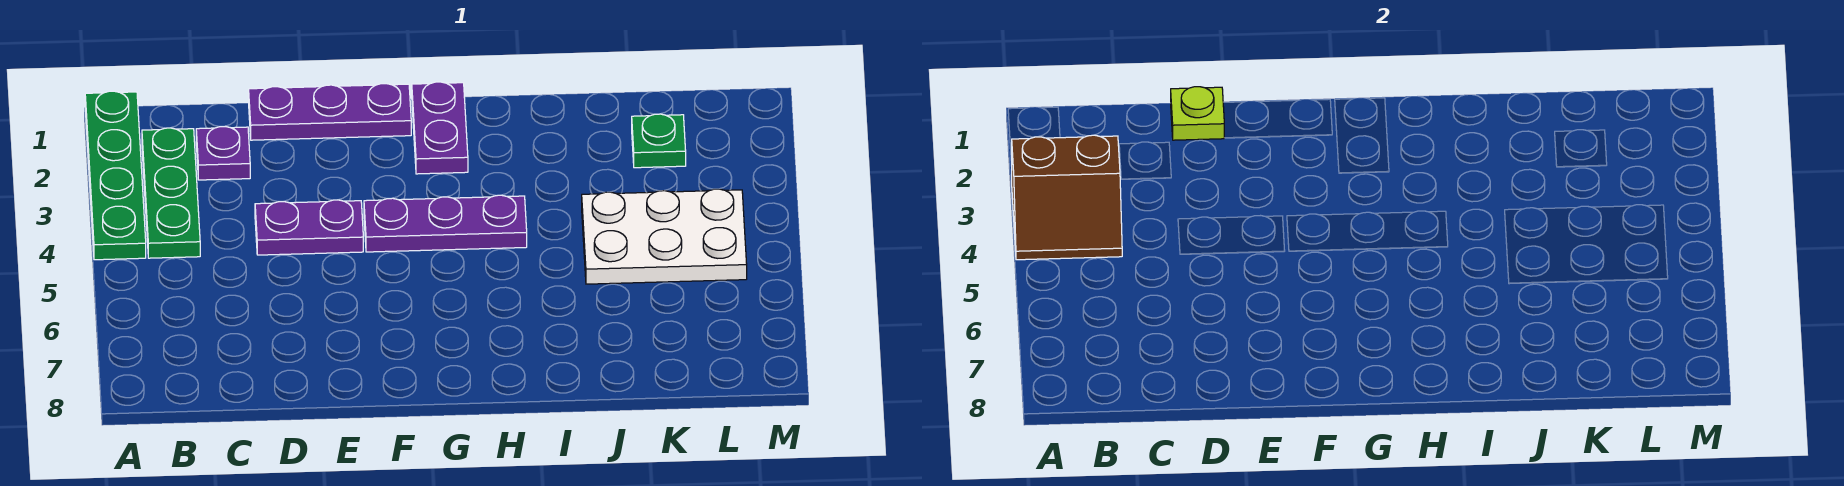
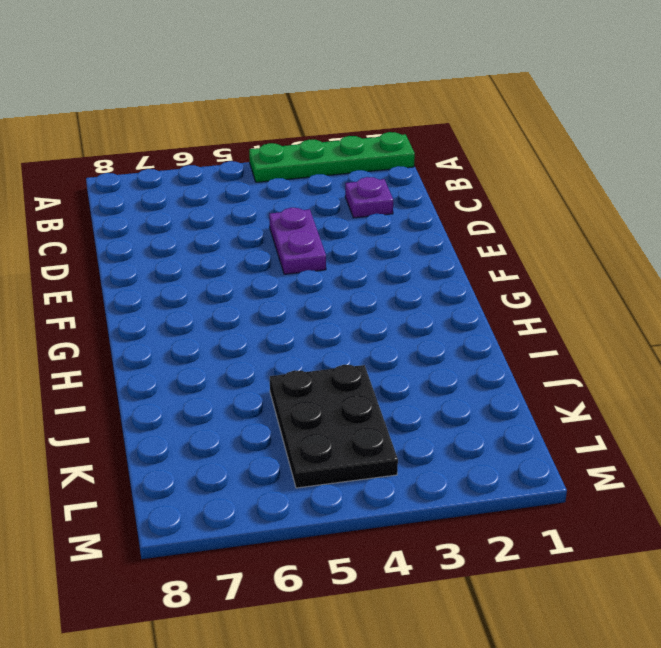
black 2x3 plate [270,365,398,488] -> white 2x3 plate [582,189,747,284]
none -> green 1x3 plate [142,128,200,258]
none -> purple 1x3 plate [249,84,411,140]

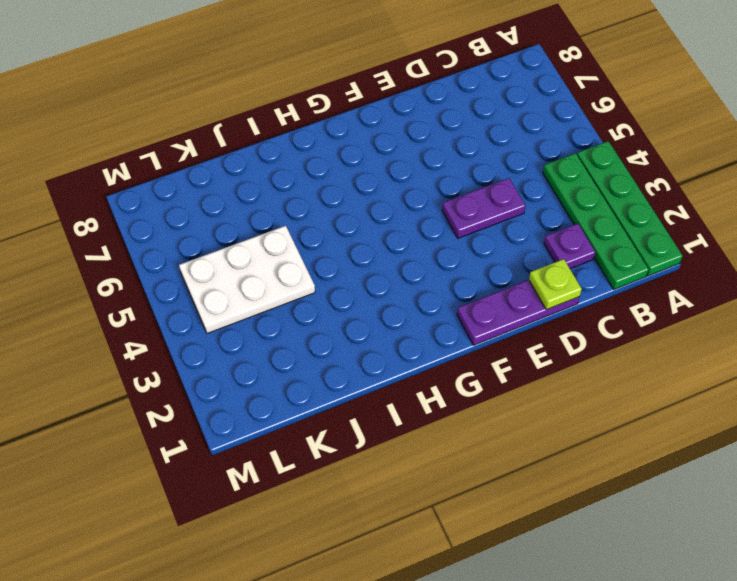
green 1x4 plate [543,153,649,289] -> green 1x3 plate [142,128,200,258]
none -> purple 1x3 plate [364,195,527,252]
none -> purple 1x2 plate [412,82,468,174]

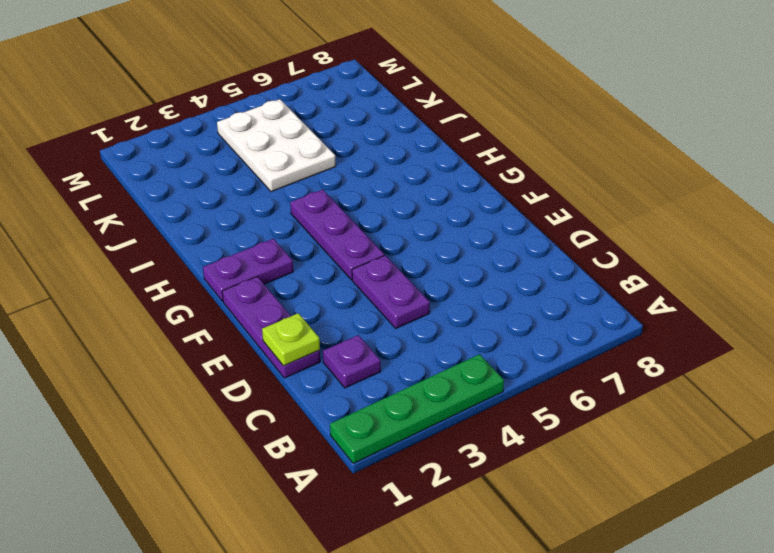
none -> green 1x3 plate [142,128,200,258]
none -> green 1x1 plate [632,114,686,168]

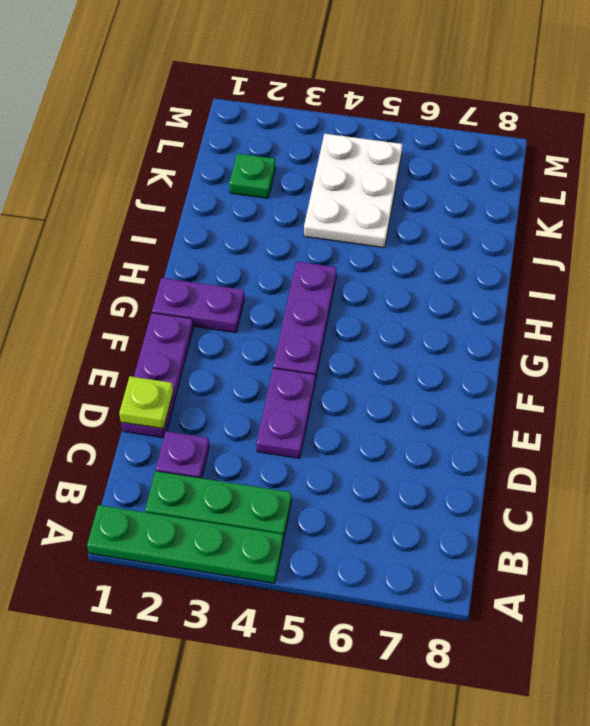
none -> brown 2x2 slope [1011,135,1122,260]

